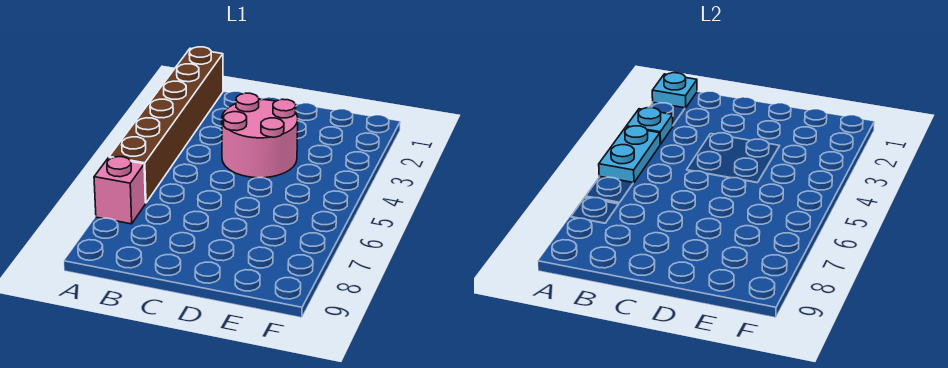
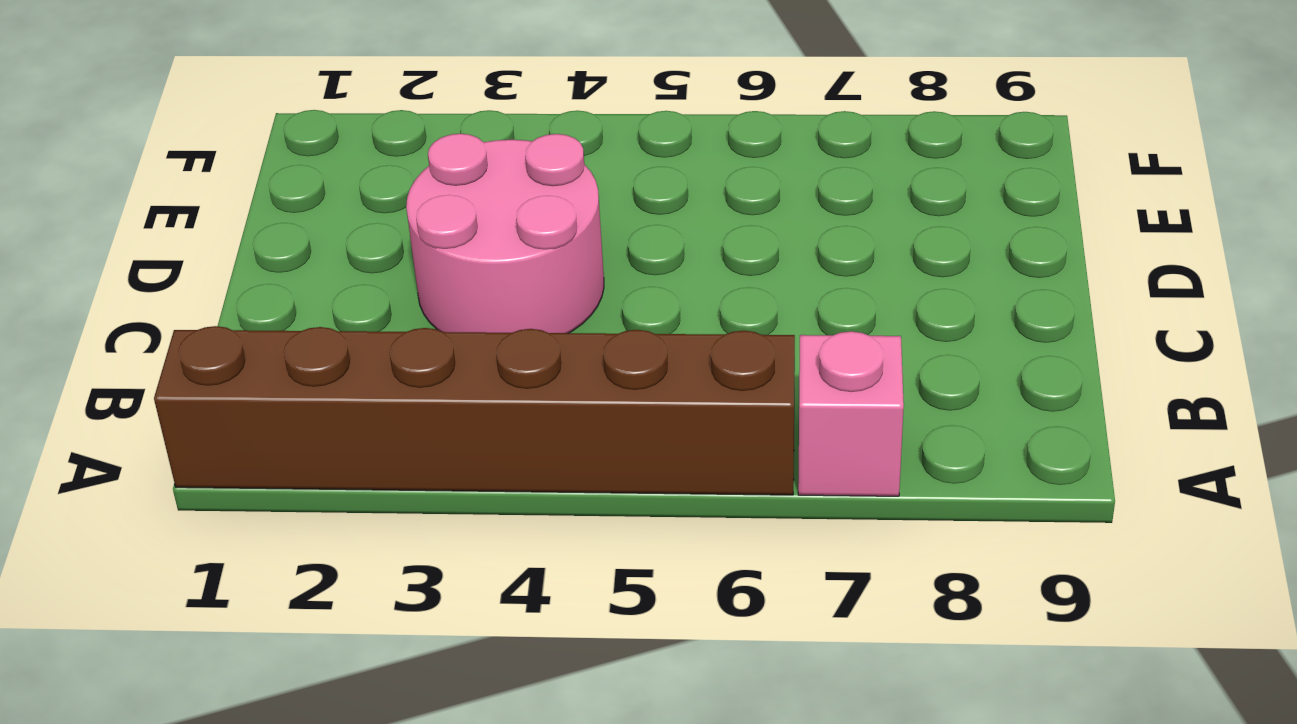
none -> cyan 1x1 plate [652,73,697,108]
none -> cyan 1x1 plate [626,108,673,144]

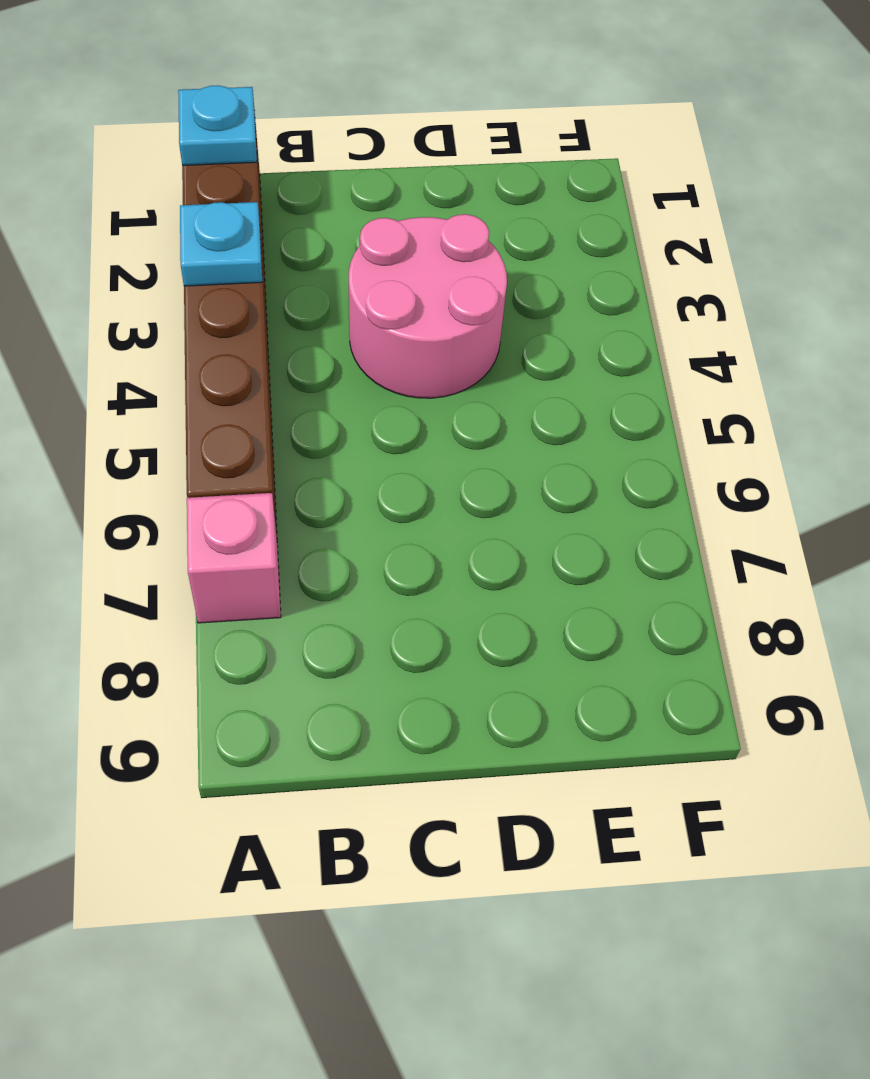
none -> cyan 1x2 plate [599,126,660,183]

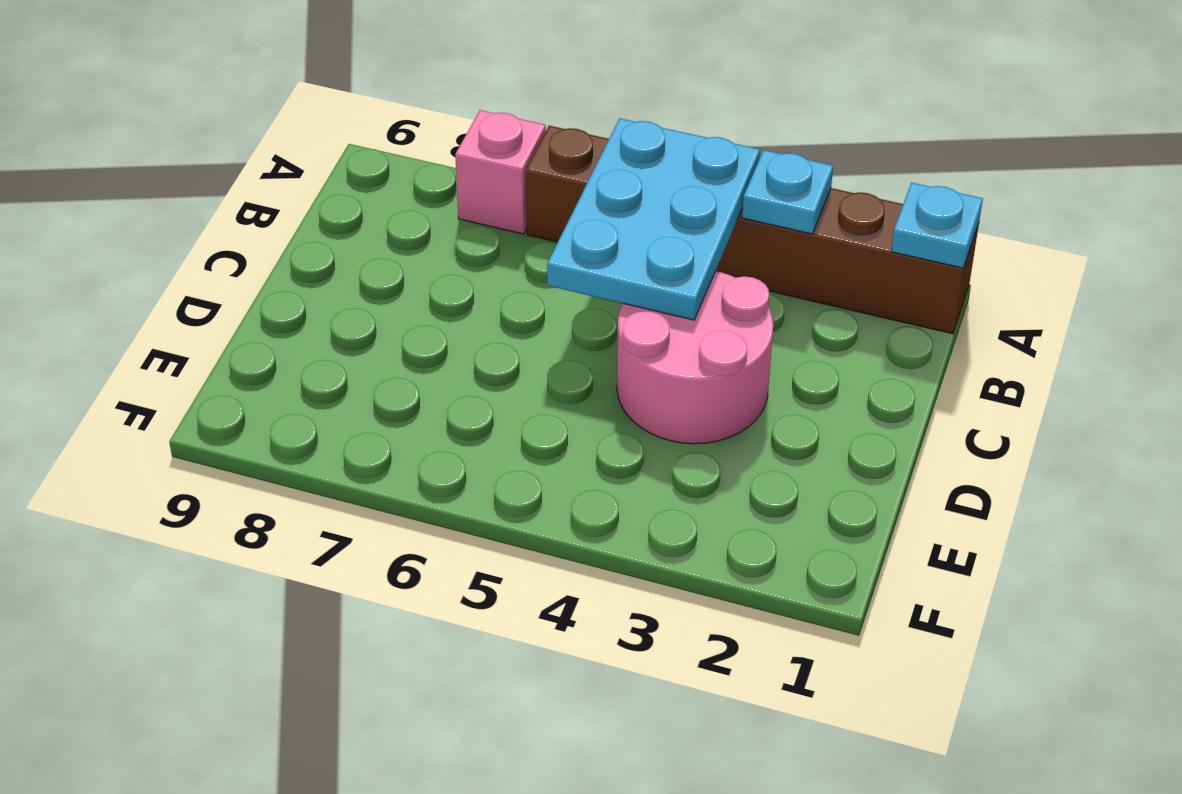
cyan 2x3 plate [547,118,760,320] -> cyan 1x2 plate [599,126,660,183]

